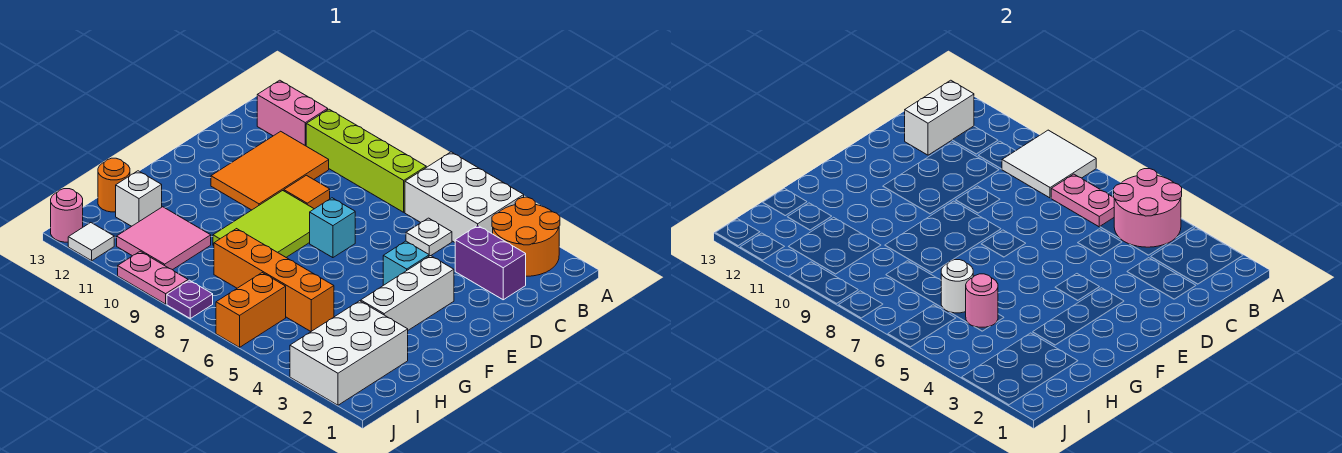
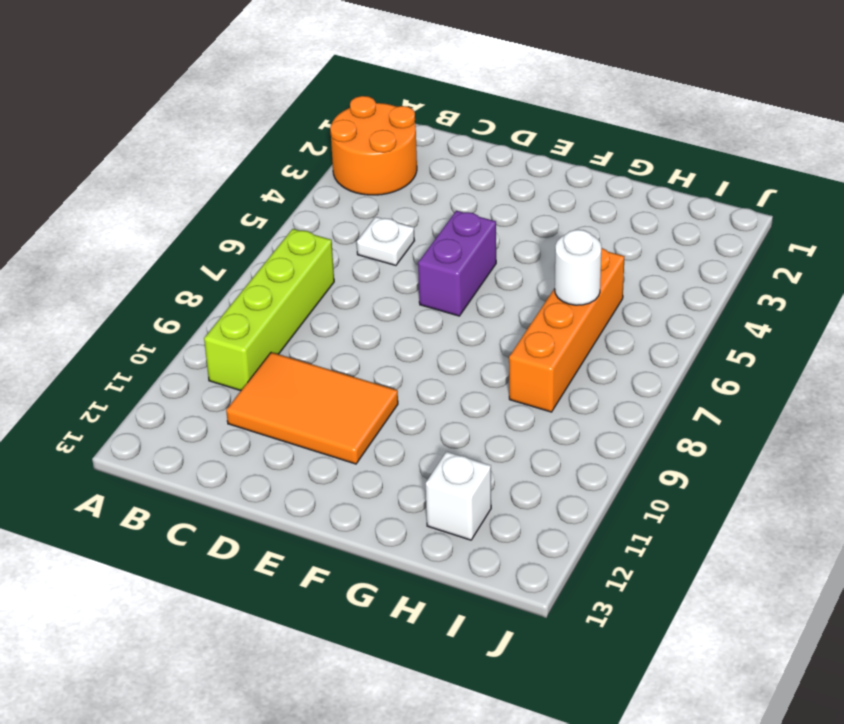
purple 1x2 brick [418,211,496,316] -> purple 1x2 brick moved to [455,225,526,300]
none -> white 2x3 brick [405,152,524,242]
none -> pink 1x2 brick [257,80,328,146]
none -> orange 1x1 tile [284,175,330,209]

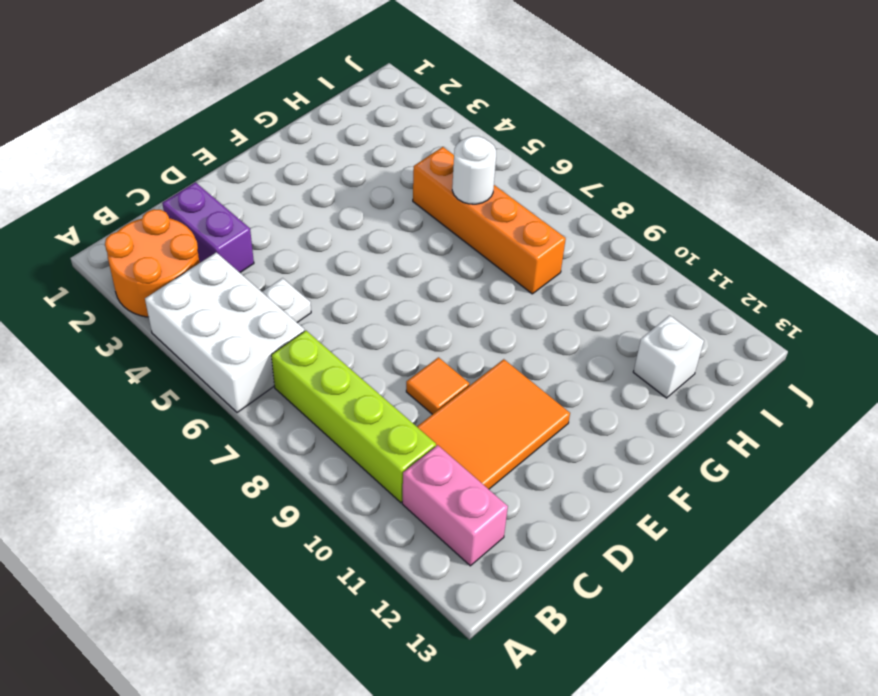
none -> white 1x3 brick [361,256,454,330]
none -> cyan 1x1 brick [383,241,429,285]
none -> cyan 1x1 brick [310,198,355,258]

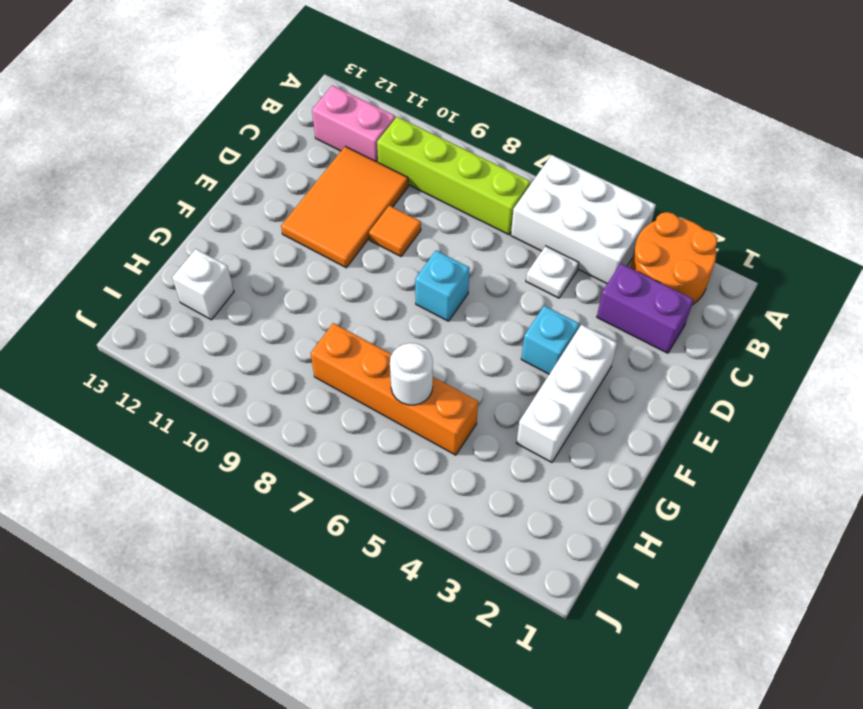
none -> lime 2x3 tile [213,191,314,257]
none -> white 2x3 brick [290,301,408,405]
none -> pink 2x2 tile [117,207,211,270]

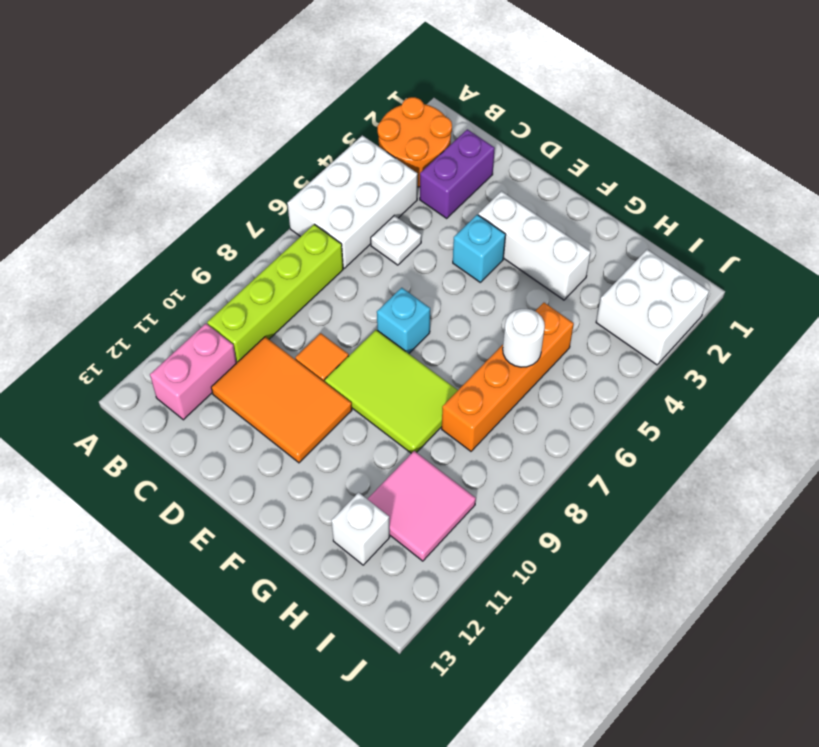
white 2x2 brick [596,250,709,365] -> white 2x3 brick [290,301,408,405]
none -> orange 1x1 round brick [98,158,130,212]
none -> orange 1x2 brick [216,273,286,347]
none -> purple 1x1 plate [167,280,213,318]

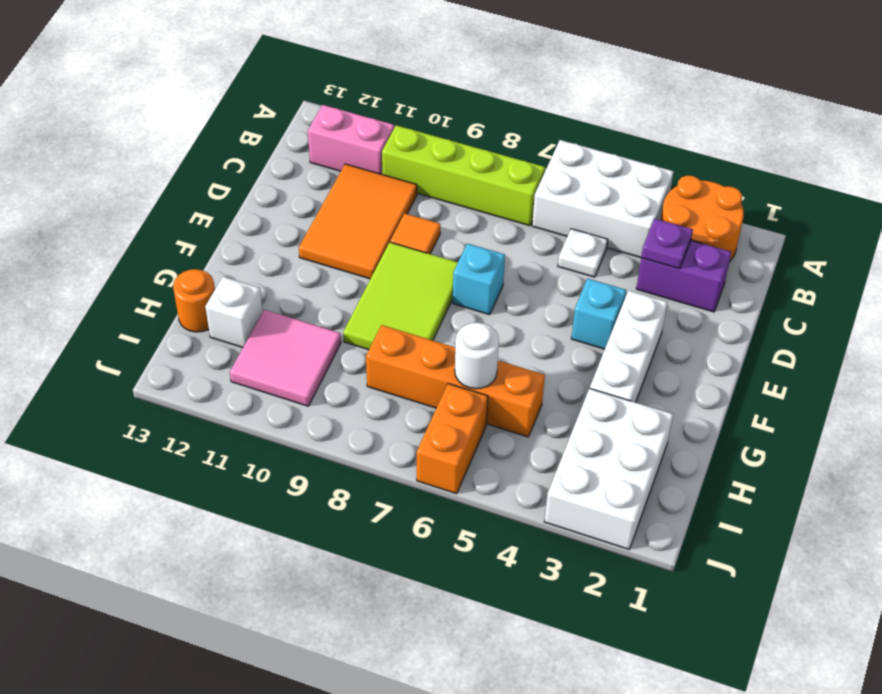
purple 1x1 plate [641,219,693,269] -> purple 1x1 plate moved to [167,280,213,318]
none -> pink 1x2 plate [118,251,188,304]
none -> white 1x1 tile [68,223,114,261]
none -> pink 1x1 round brick [51,189,83,242]

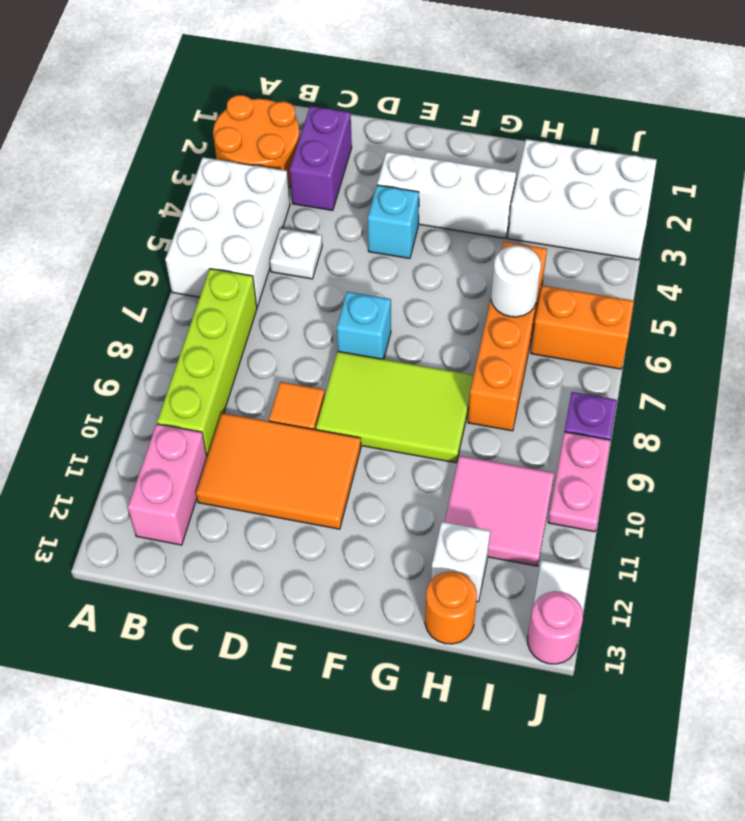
none -> pink 2x2 round brick [1114,169,1182,247]
none -> white 2x2 tile [1002,130,1096,198]
none -> pink 1x2 plate [1051,174,1114,227]

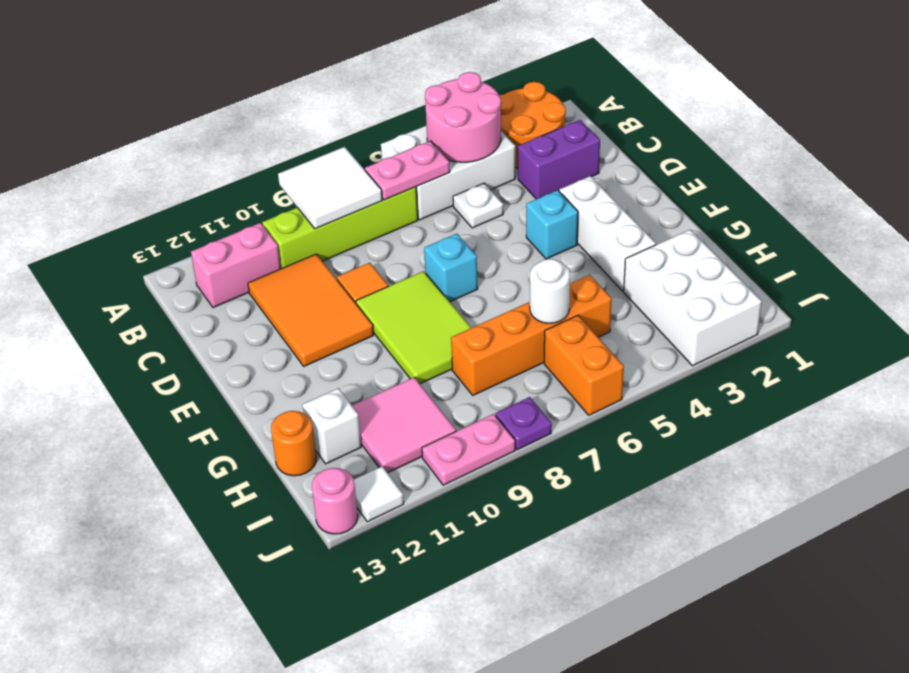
none -> white 1x2 brick [905,80,974,155]
none -> pink 1x1 round brick [966,274,998,327]

